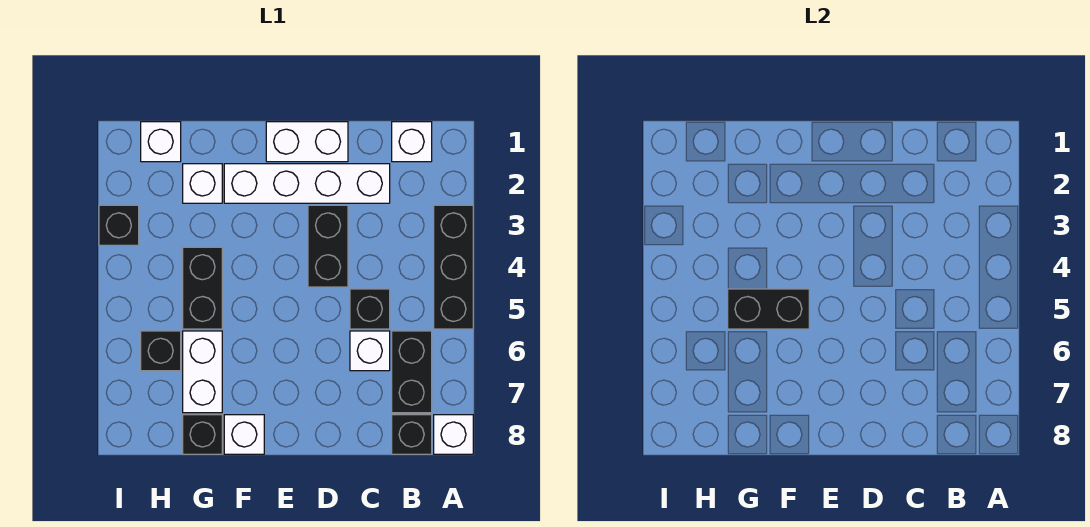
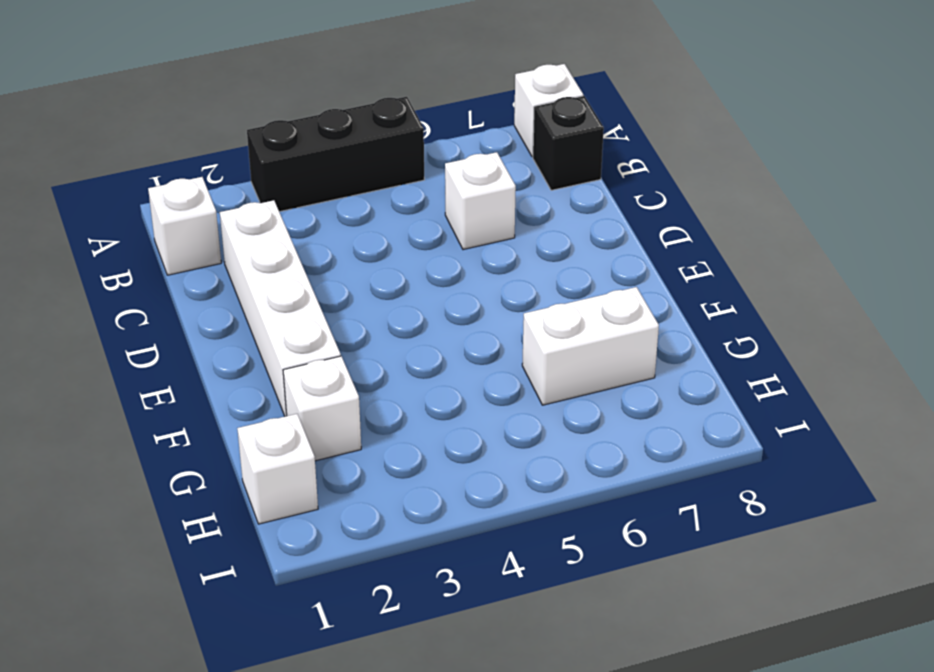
none -> black 1x2 brick [392,331,432,413]
none -> black 1x1 brick [350,289,390,329]
none -> white 1x2 brick [266,122,348,162]

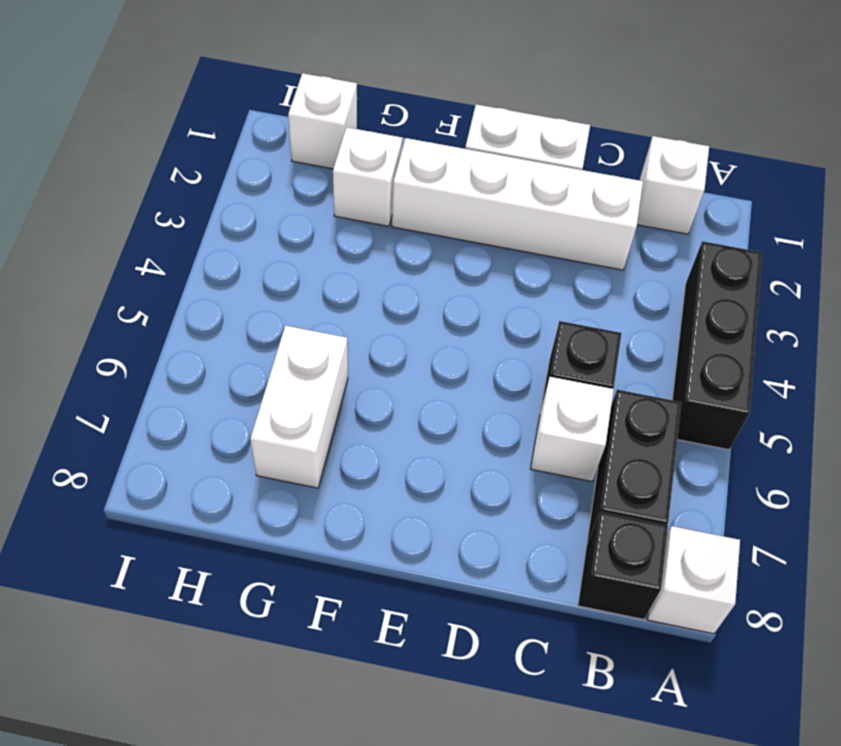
none -> black 1x2 brick [308,205,348,287]
none -> white 1x1 brick [224,415,264,454]
none -> black 1x2 brick [183,247,222,329]

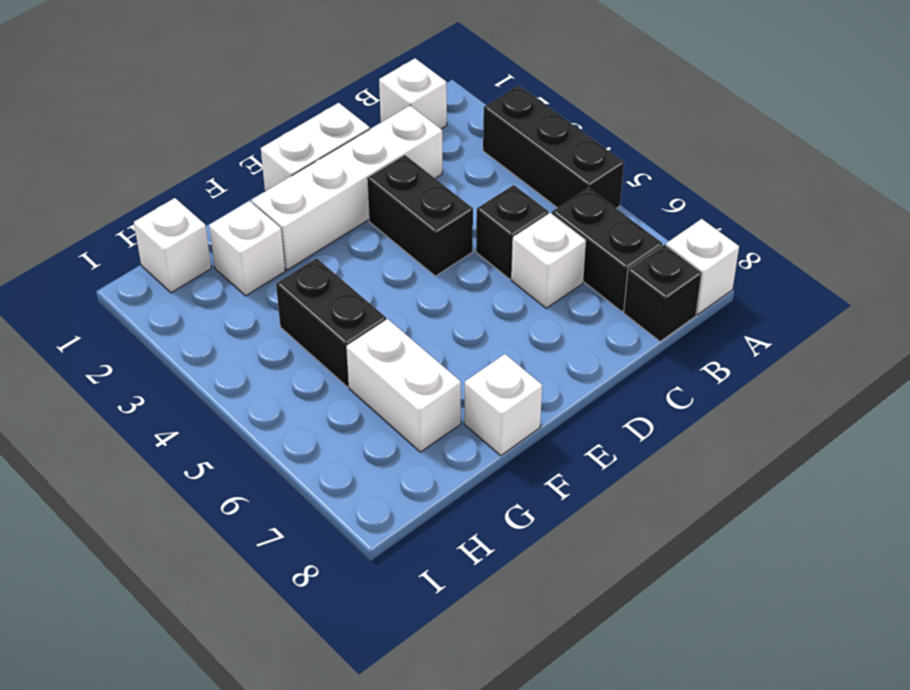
none -> black 1x1 brick [183,415,222,454]
none -> black 1x1 brick [141,331,181,371]
none -> black 1x1 brick [99,205,139,245]

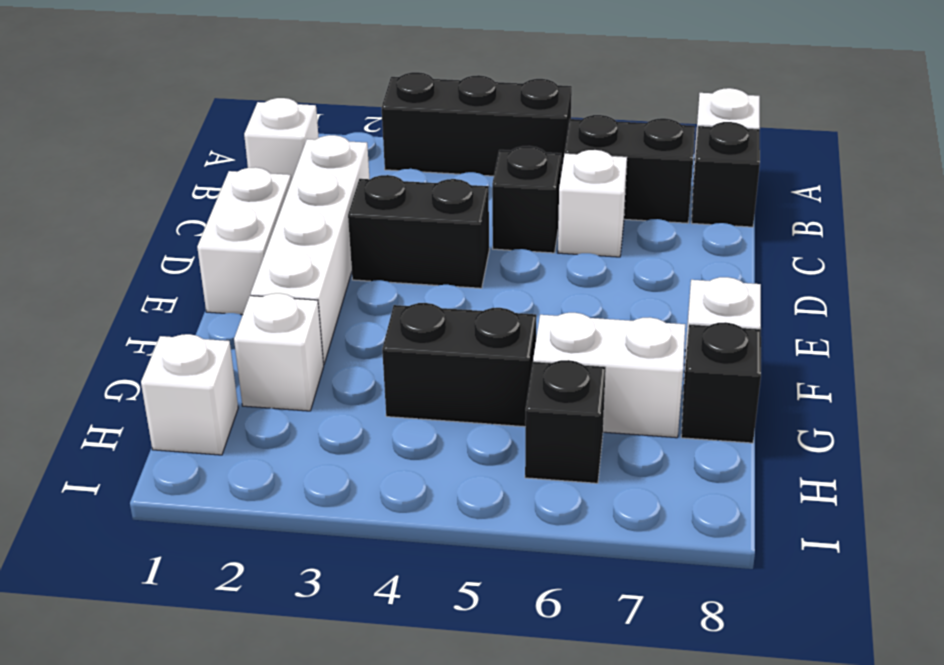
none -> black 1x1 brick [99,205,139,245]
none -> black 1x2 brick [728,289,809,329]

